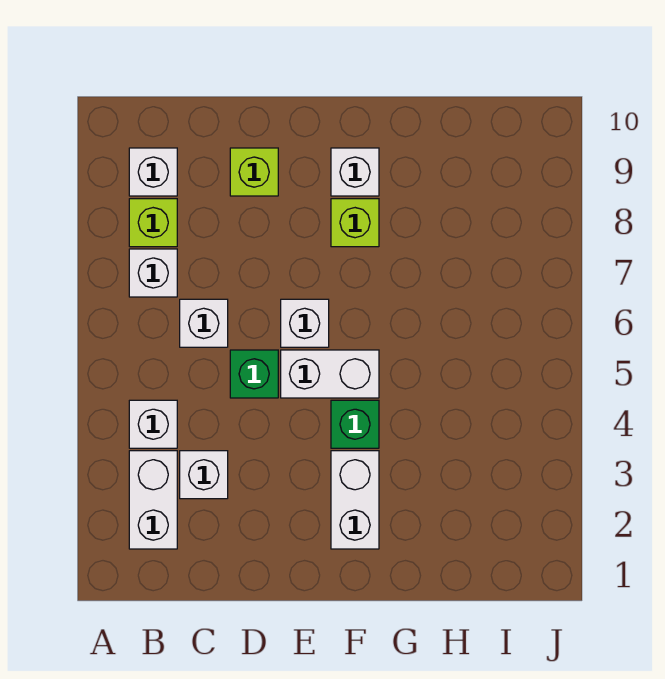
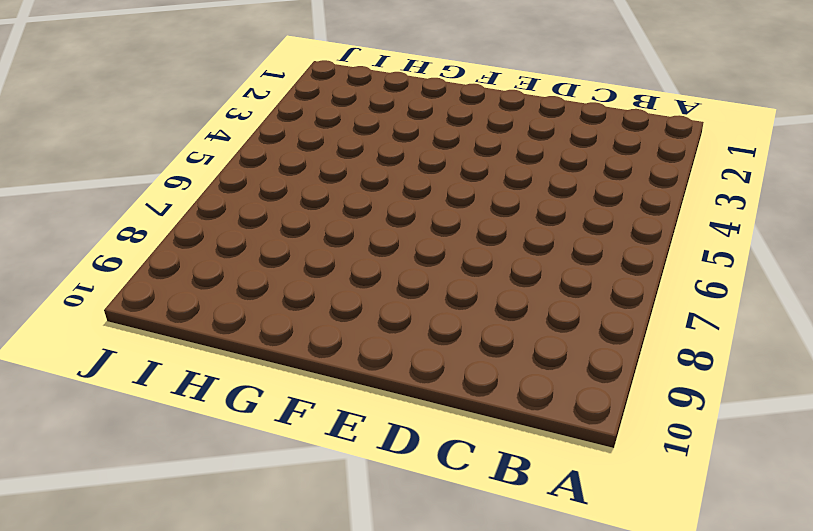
none -> white 1x2 brick [129,451,177,549]
none -> white 1x1 brick [129,400,177,448]
none -> white 1x1 brick [129,249,177,297]

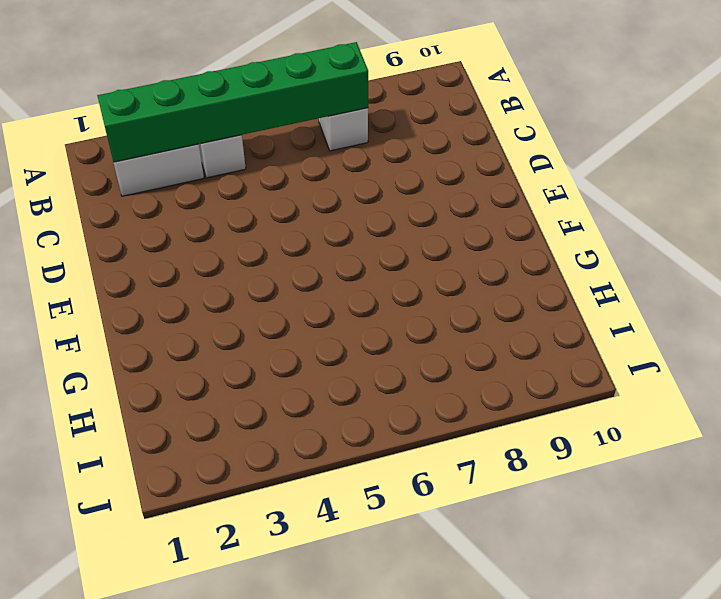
green 1x6 brick [97,42,369,162] -> none
none -> lime 1x1 brick [129,199,177,247]
none -> white 1x1 brick [129,148,177,196]
none -> white 1x1 brick [180,451,228,499]

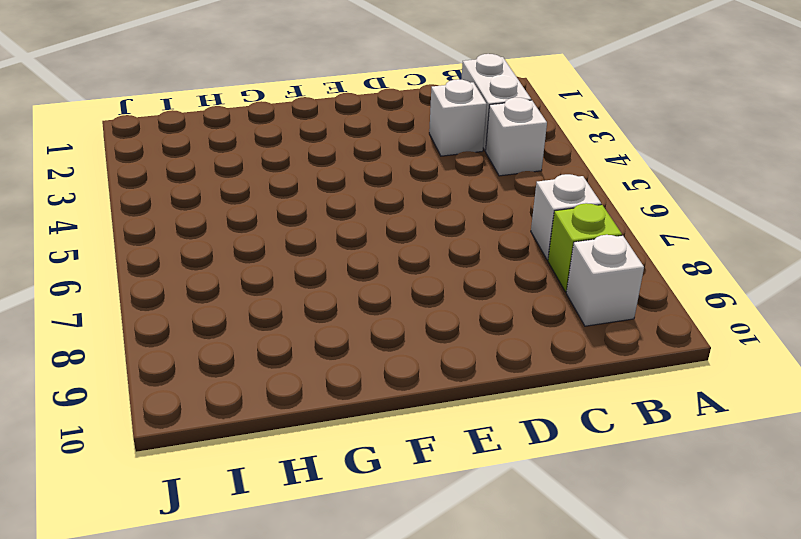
none -> white 1x1 brick [180,299,228,347]
none -> green 1x1 brick [230,350,278,398]
none -> lime 1x1 brick [230,148,278,196]

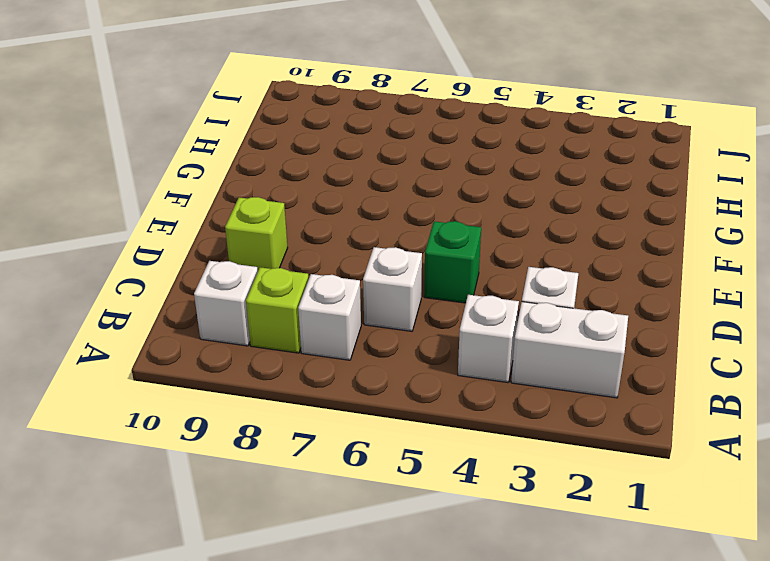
none -> white 1x2 brick [281,350,379,398]
none -> white 1x1 brick [281,299,329,347]
none -> white 1x2 brick [331,451,379,549]

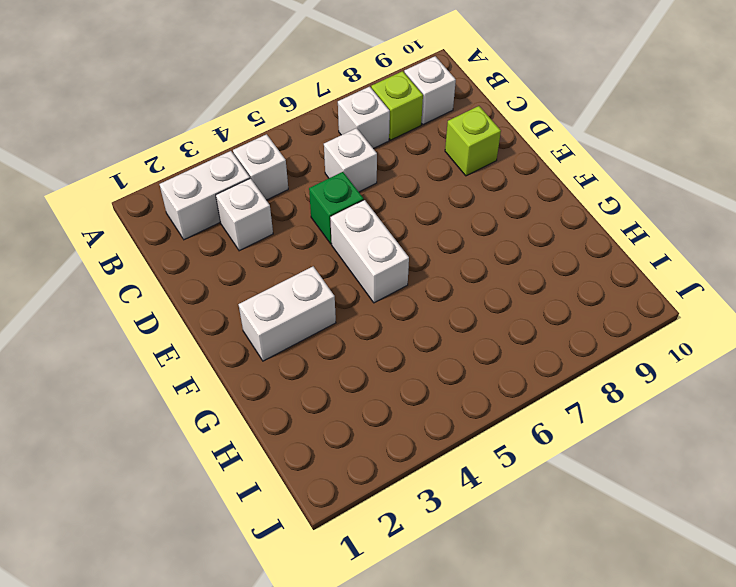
none -> white 1x1 brick [281,299,329,347]
none -> green 1x1 brick [331,400,379,448]
none -> lime 1x1 brick [331,199,379,247]

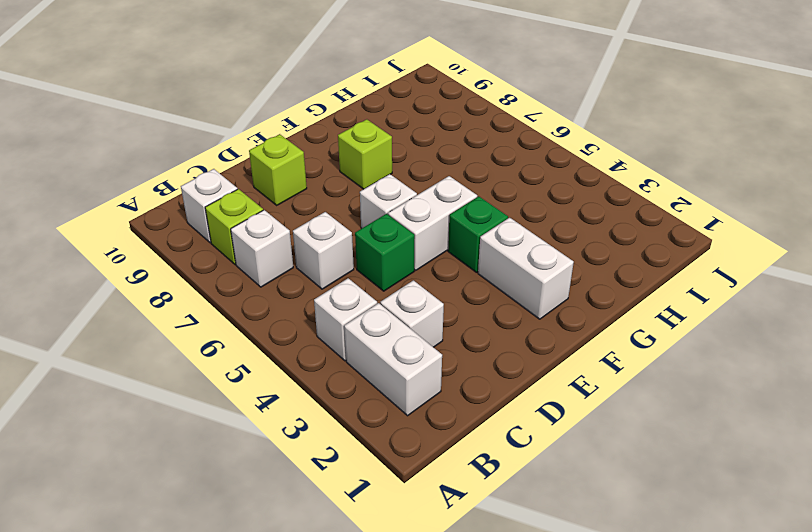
none -> white 1x1 brick [331,148,379,196]

